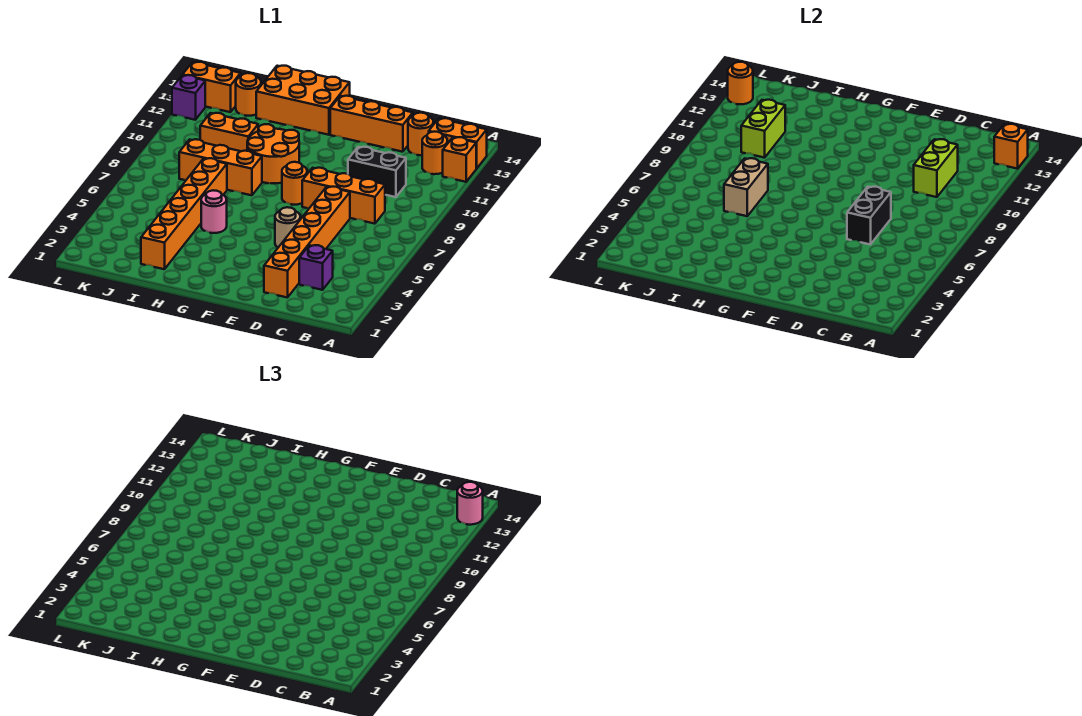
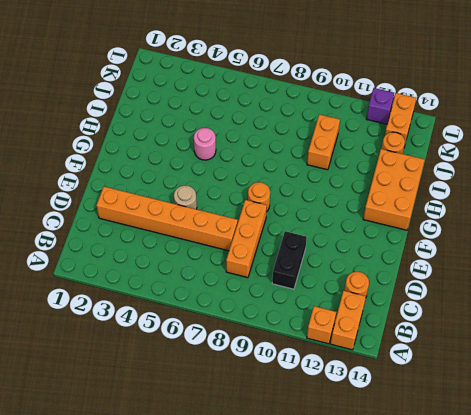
none -> orange 1x1 round brick [422,132,448,174]
none -> purple 1x1 brick [299,245,333,290]
none -> orange 1x3 brick [330,96,413,152]

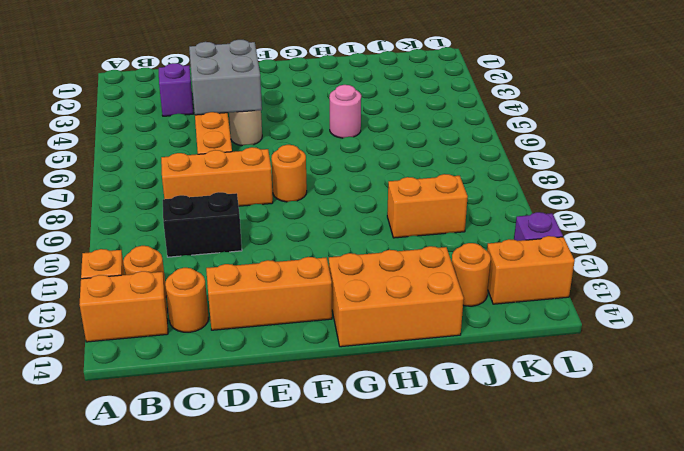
grey 2x2 brick [189,40,262,115] -> none
none -> orange 2x2 round brick [247,124,299,183]
none -> orange 1x3 brick [179,139,262,195]
none -> orange 1x6 brick [141,158,227,269]

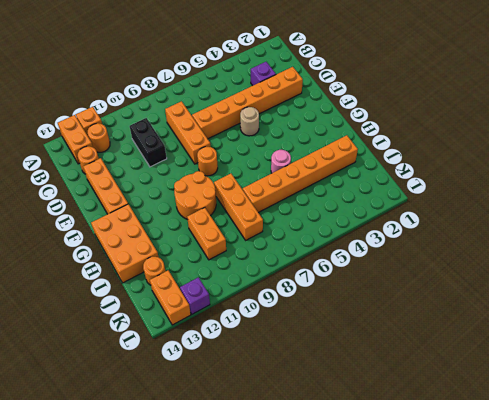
none -> orange 1x1 brick [994,124,1028,169]
none -> lime 1x2 brick [914,139,958,197]
none -> black 1x2 brick [847,187,891,245]

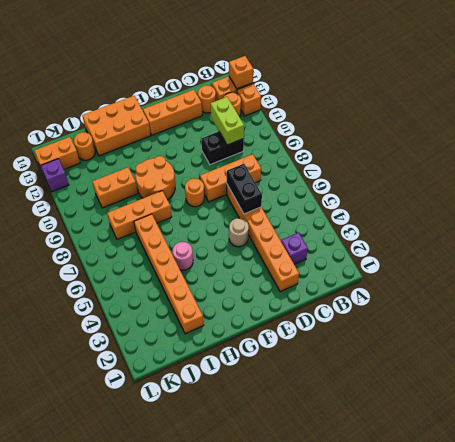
none -> tan 1x2 brick [724,158,768,216]
none -> lime 1x2 brick [741,100,785,158]
none -> orange 1x1 round brick [728,62,753,104]

